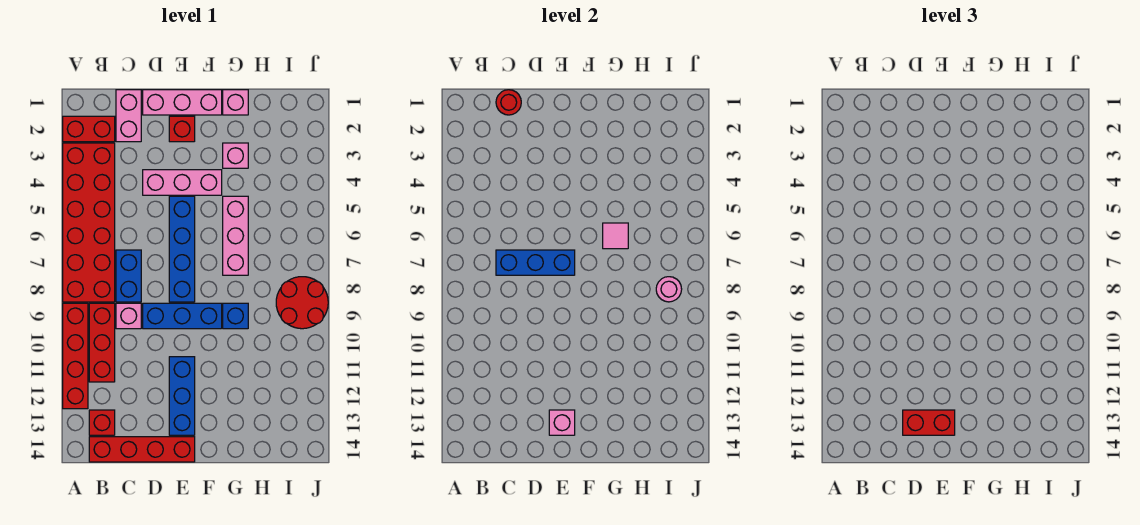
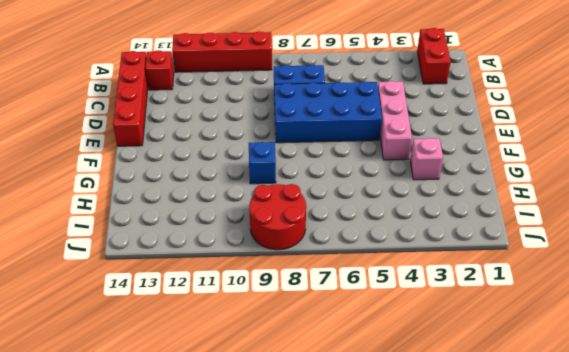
blue 2x4 brick [274,82,382,143] -> blue 1x4 brick [169,196,195,302]
none -> red 2x6 brick [63,143,115,302]
none -> red 1x3 brick [89,303,115,382]
none -> pink 1x2 brick [116,90,141,142]

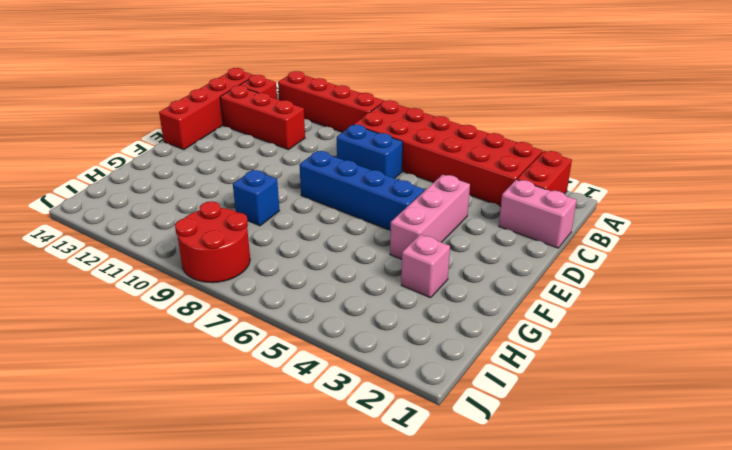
red 1x3 brick [220,85,305,150] -> red 1x3 brick moved to [89,303,115,382]
none -> pink 1x1 brick [116,303,141,329]
none -> pink 1x3 brick [143,90,222,115]
none -> blue 1x3 brick [143,303,222,329]

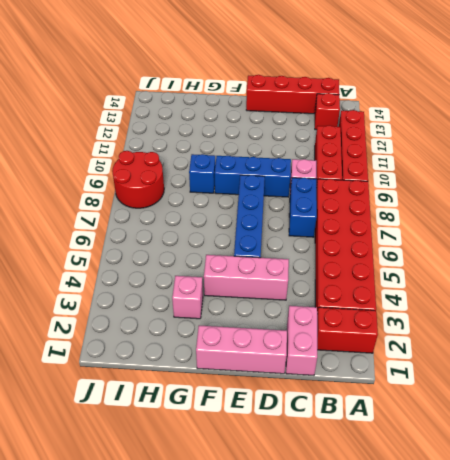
none -> red 1x1 brick [169,116,195,142]
none -> blue 1x3 brick [169,357,195,435]
none -> pink 1x1 brick [223,90,248,115]

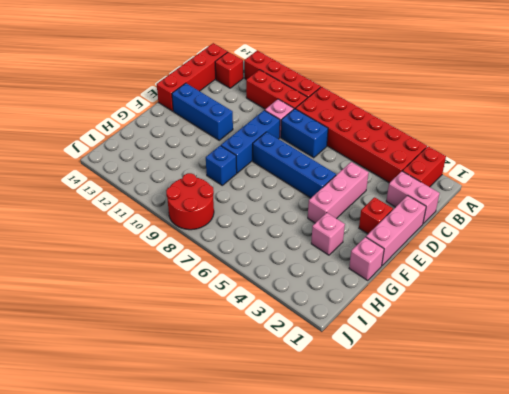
none -> pink 1x3 brick [223,196,248,275]
none -> red 1x1 round brick [496,90,521,115]
none -> blue 1x3 brick [496,250,575,275]

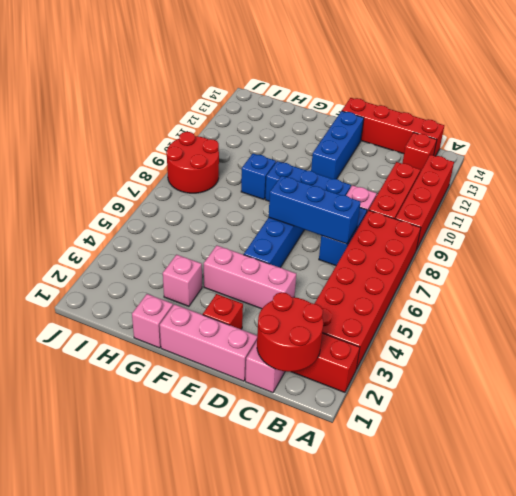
red 2x2 round brick [257,292,323,372] -> red 1x1 round brick [496,90,521,115]
none -> pink 1x3 brick [223,196,248,275]
none -> pink 1x1 brick [549,410,575,435]
none -> pink 1x1 tile [603,223,628,249]

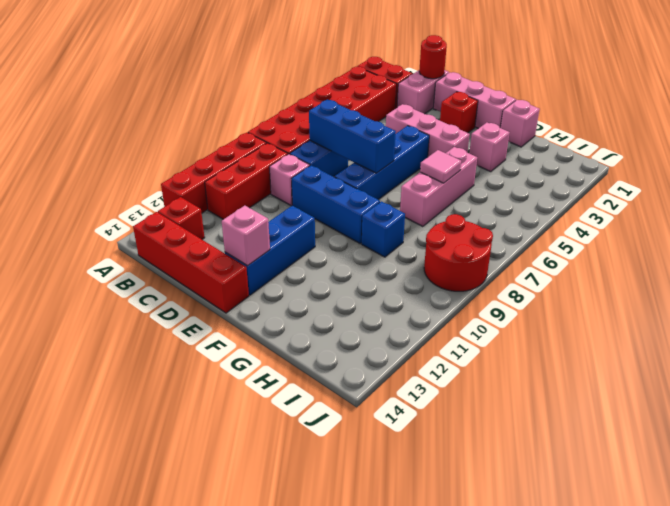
none -> pink 1x1 round brick [656,277,682,302]
none -> red 1x2 brick [903,410,955,435]

